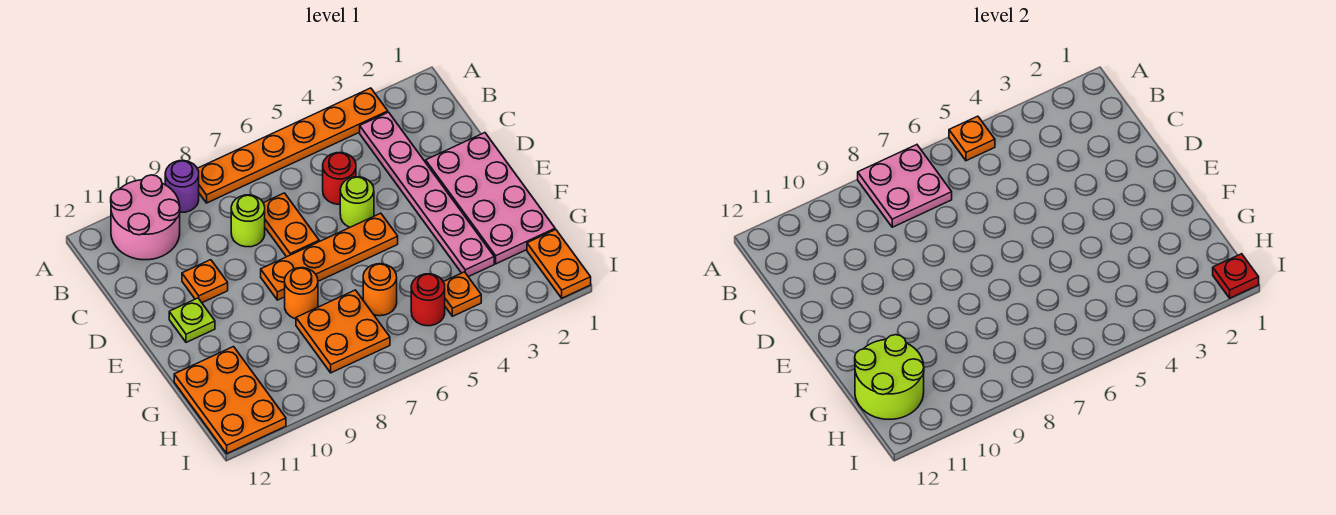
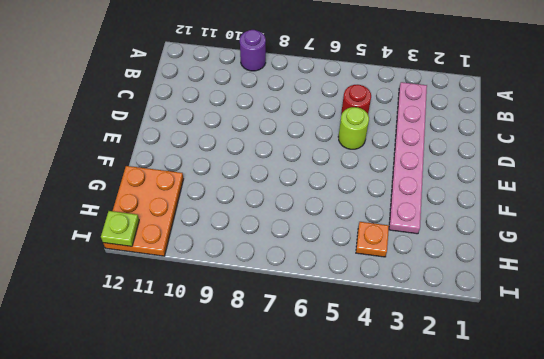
lime 1x1 plate [101,211,139,246] -> lime 1x1 plate moved to [169,298,215,342]
none -> orange 1x6 plate [197,88,388,203]
none -> pink 2x2 round brick [111,175,180,260]
none -> orange 1x2 plate [264,193,319,257]

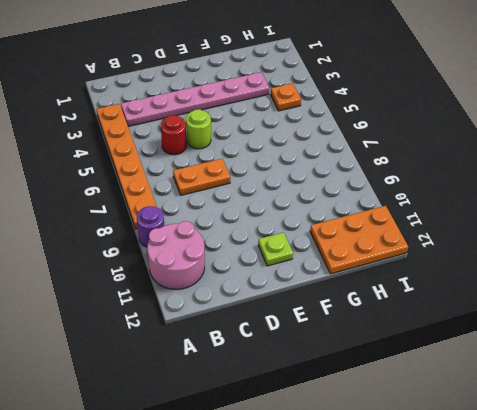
none -> lime 1x1 round brick [231,195,265,247]
none -> pink 2x4 plate [426,133,555,264]
none -> orange 1x1 plate [182,260,228,303]

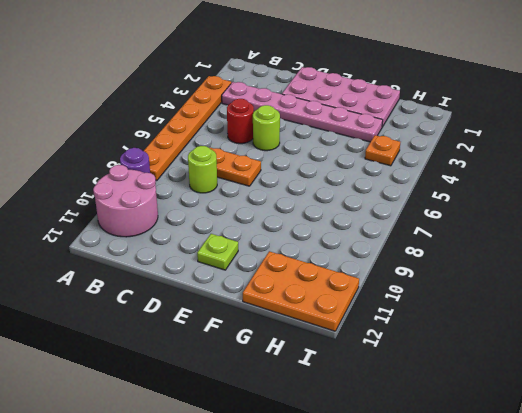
none -> orange 1x1 plate [182,260,228,303]
none -> orange 1x4 plate [261,213,398,300]
none -> orange 1x1 round brick [285,268,318,319]

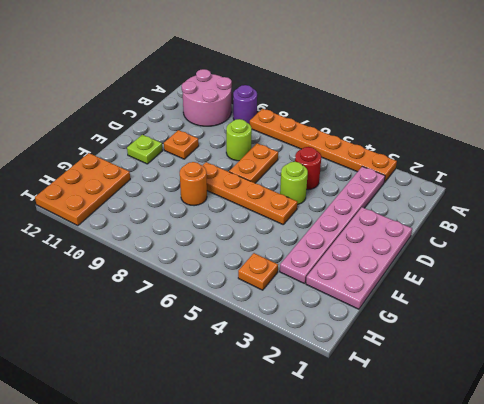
none -> orange 1x1 round brick [363,264,397,316]
none -> orange 2x2 plate [296,290,390,373]
none -> orange 1x2 plate [527,230,591,298]

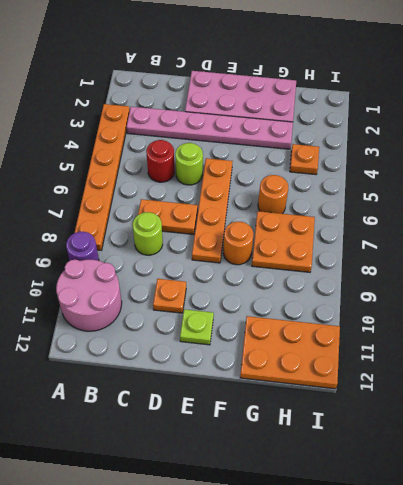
none -> orange 1x2 plate [527,230,591,298]
none -> red 1x1 round brick [411,274,445,326]
none -> orange 1x1 plate [949,116,995,161]

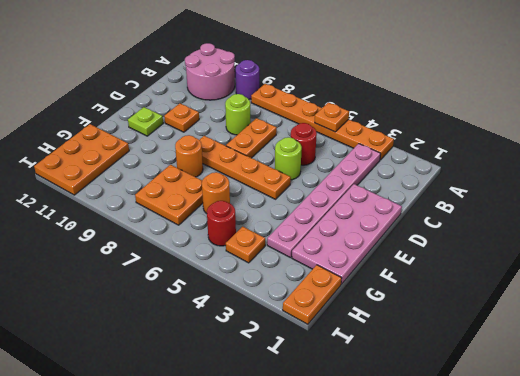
none -> pink 2x2 plate [858,145,952,227]
none -> lime 2x2 round brick [855,335,924,419]
none -> red 1x1 plate [1213,254,1259,298]

